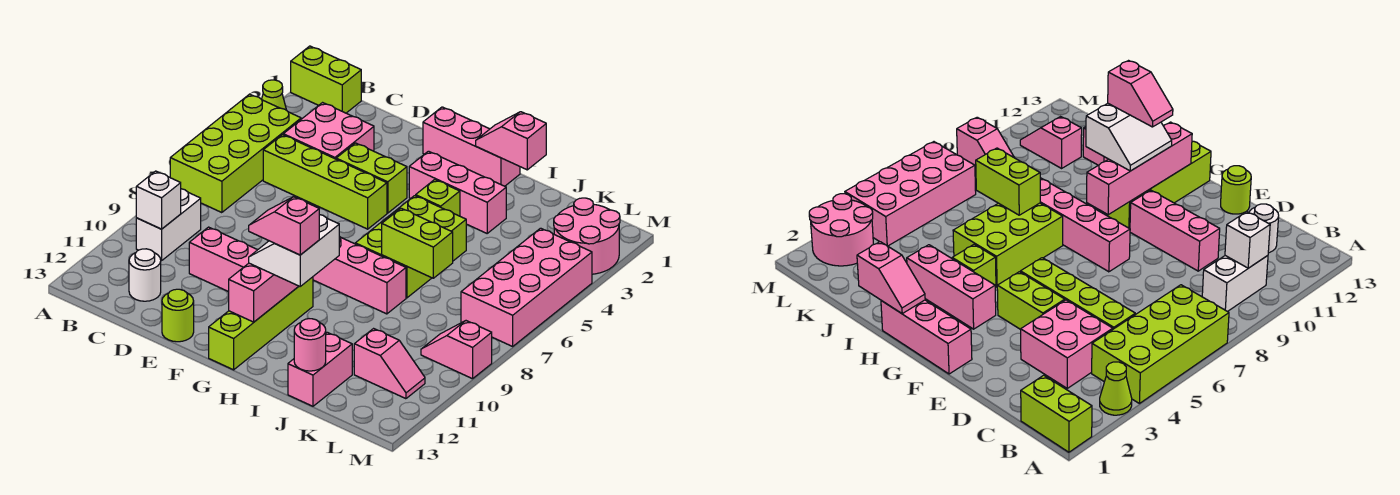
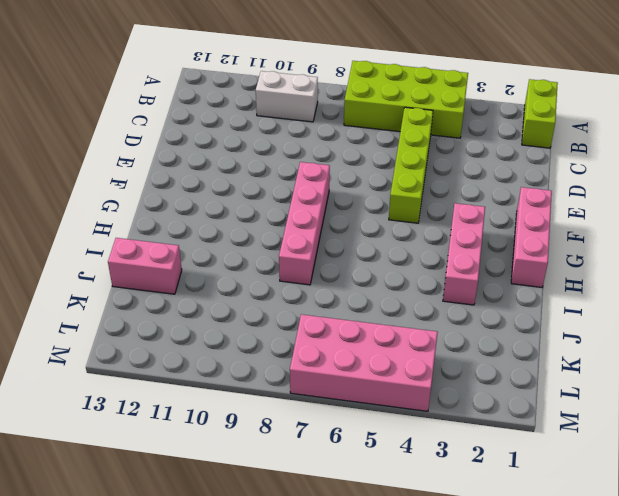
none -> lime 1x1 cone [262,80,286,110]
none -> pink 2x2 brick [283,103,374,159]
none -> white 1x1 round brick [129,249,161,301]

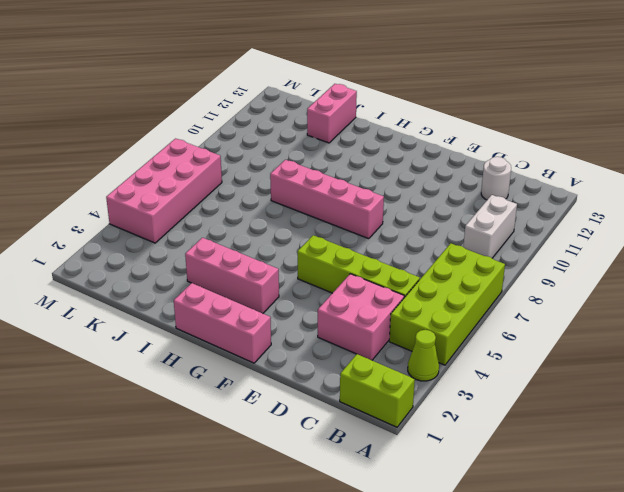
none -> pink 1x3 brick [189,227,257,292]
none -> lime 1x2 brick [336,143,407,213]
none -> lime 1x1 round brick [162,289,194,342]

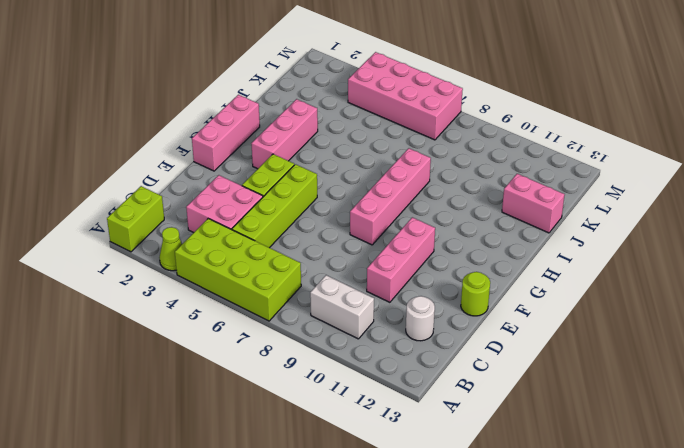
none -> lime 1x4 brick [209,277,313,370]
none -> lime 1x1 brick [416,180,460,216]
none -> lime 2x3 brick [355,196,466,298]

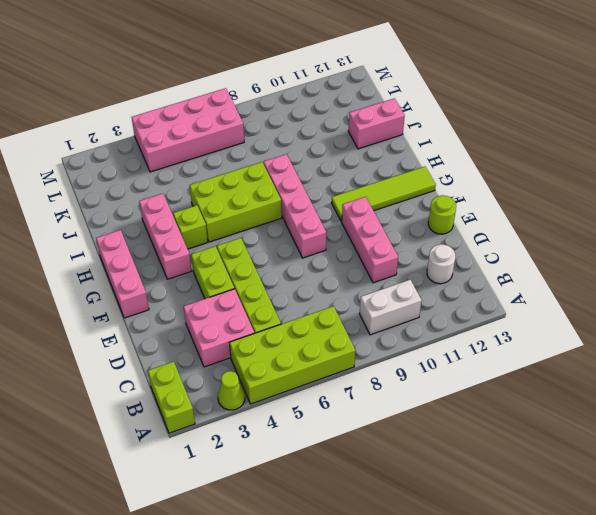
lime 1x4 tile [331,167,436,221] -> lime 1x4 brick [209,277,313,370]
none -> pink 1x2 slope [354,329,425,399]
none -> pink 2x2 round brick [554,198,620,274]
none -> pink 1x2 slope [421,321,492,379]

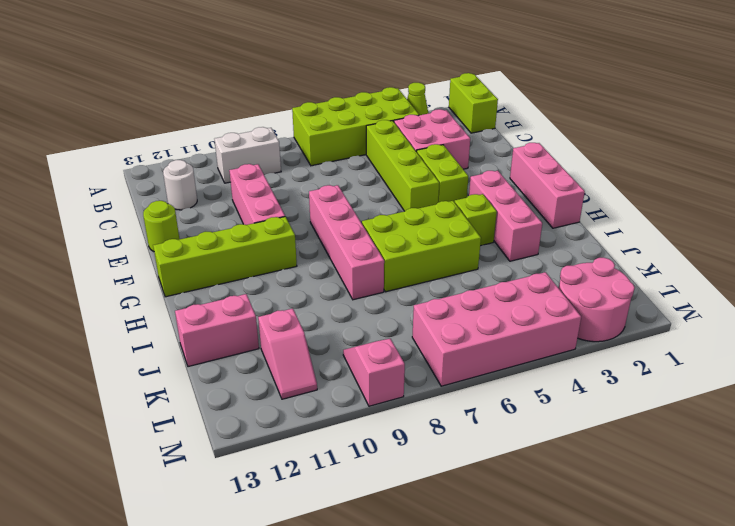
none -> white 1x1 brick [136,171,181,229]
none -> pink 1x4 brick [229,263,299,322]
none -> pink 1x2 slope [476,112,546,170]

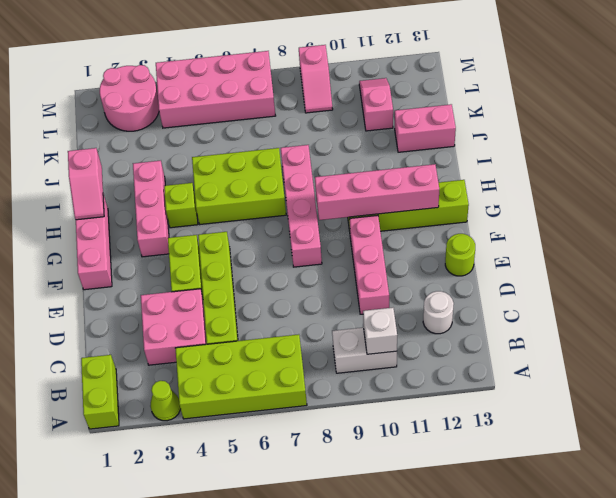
none -> lime 1x2 brick [382,208,453,278]
none -> pink 1x1 round brick [294,319,326,371]
none -> white 2x2 slope [249,215,339,286]

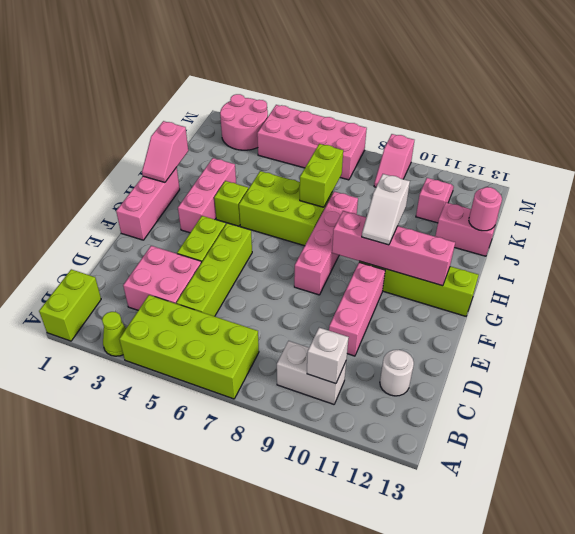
white 1x2 slope [362,174,410,245] -> white 2x2 slope [249,215,339,286]
none -> lime 1x1 round brick [162,289,194,342]
none -> pink 1x2 slope [249,197,319,255]

